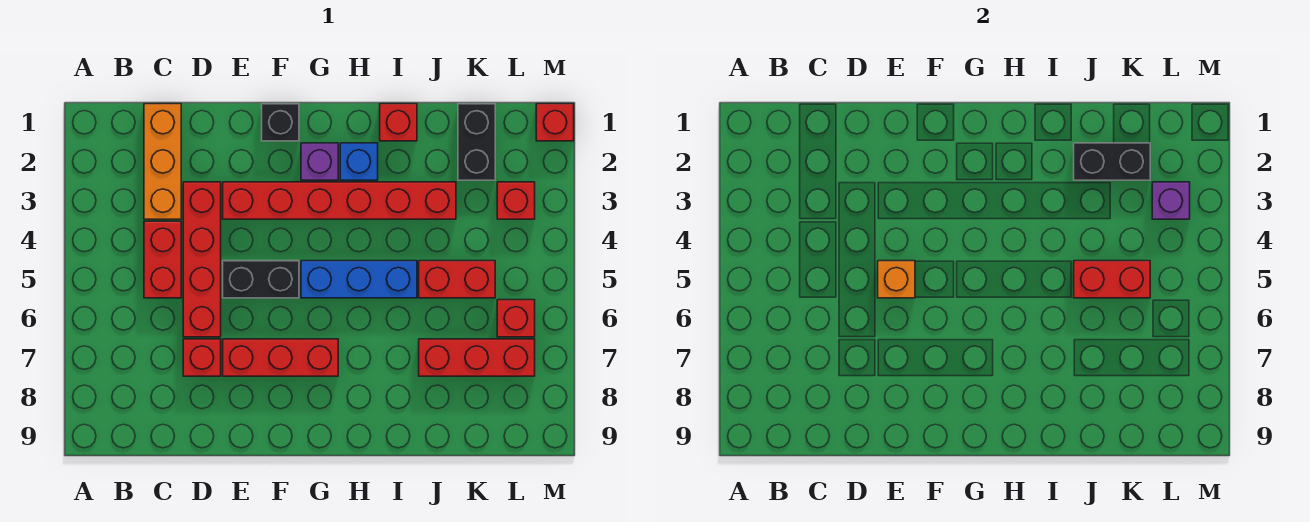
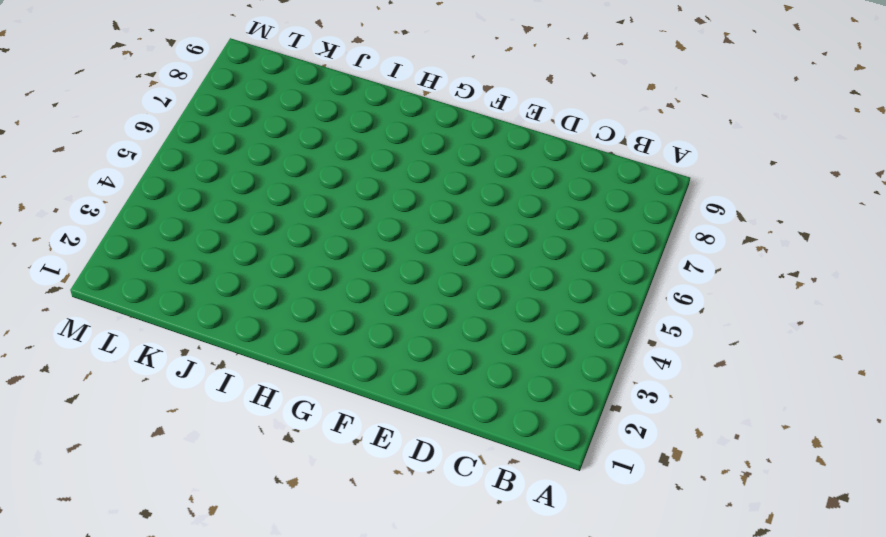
none -> orange 1x3 brick [144,104,181,219]
none -> red 1x2 brick [144,221,181,298]
none -> red 1x4 brick [183,182,221,337]

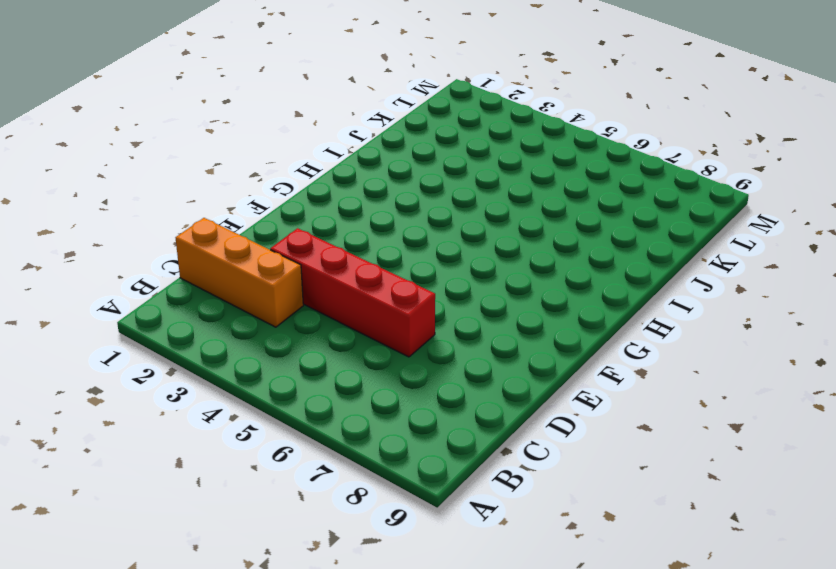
none -> red 1x2 brick [144,221,181,298]
none -> red 1x1 brick [183,339,221,376]
none -> red 1x6 brick [223,182,456,219]

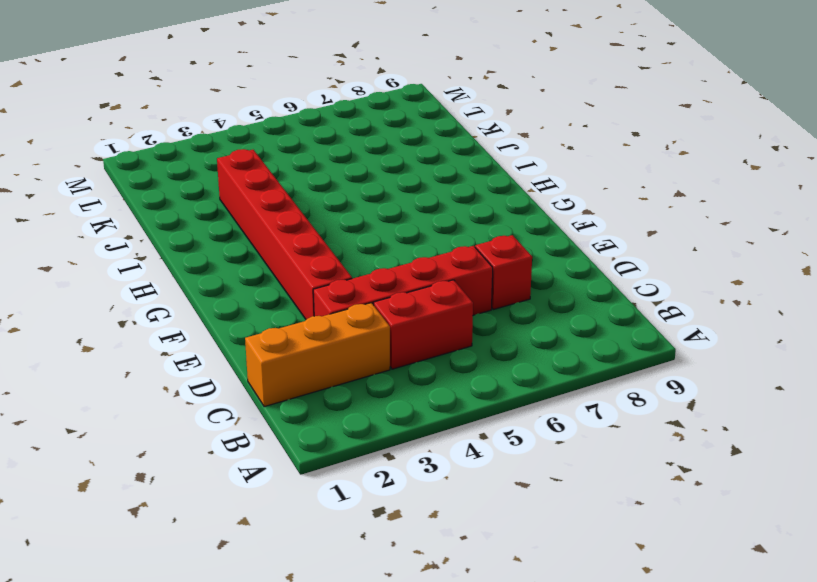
none -> black 1x2 brick [223,261,299,298]
none -> red 1x3 brick [223,339,338,376]
none -> black 1x1 brick [262,104,299,141]

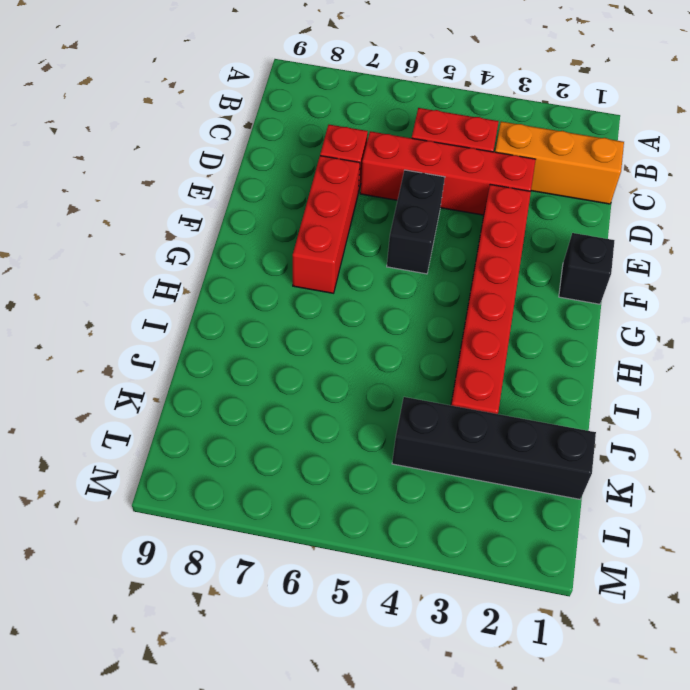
black 1x4 brick [392,397,596,499] -> black 1x2 brick [458,104,495,180]
none -> purple 1x1 brick [301,143,338,180]
none -> blue 1x3 brick [301,261,417,298]
none -> blue 1x1 brick [340,143,378,180]

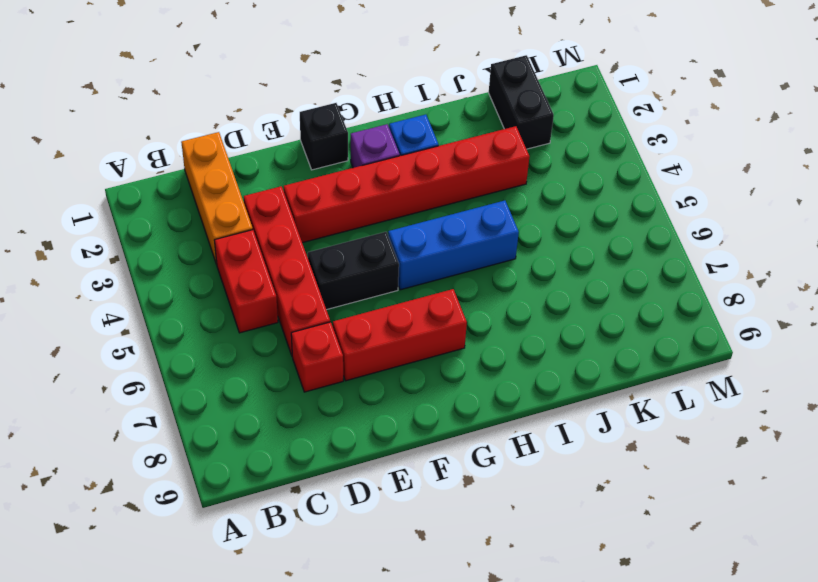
none -> red 1x1 brick [380,104,417,141]
none -> red 1x2 brick [419,261,495,298]
none -> red 1x3 brick [419,339,535,376]

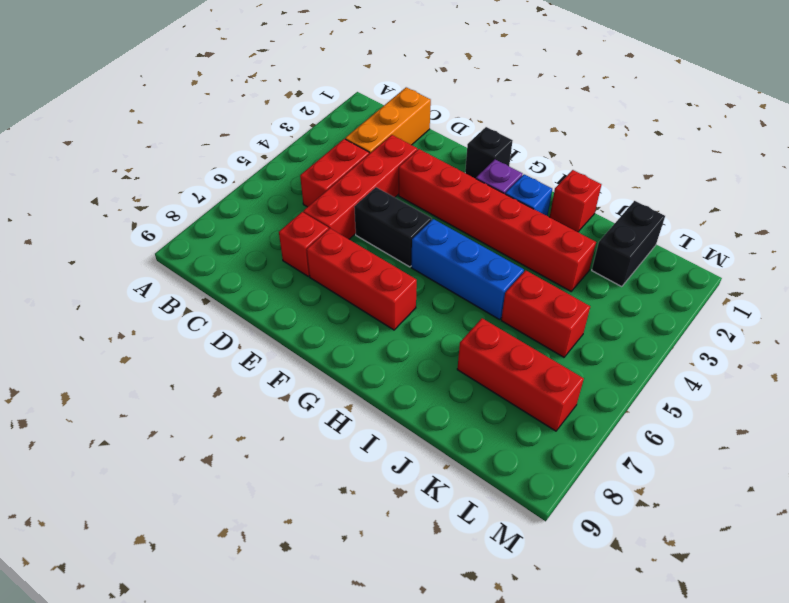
none -> red 1x1 brick [497,182,535,219]
none -> red 1x1 brick [497,300,535,337]
none -> red 1x1 brick [536,104,574,141]

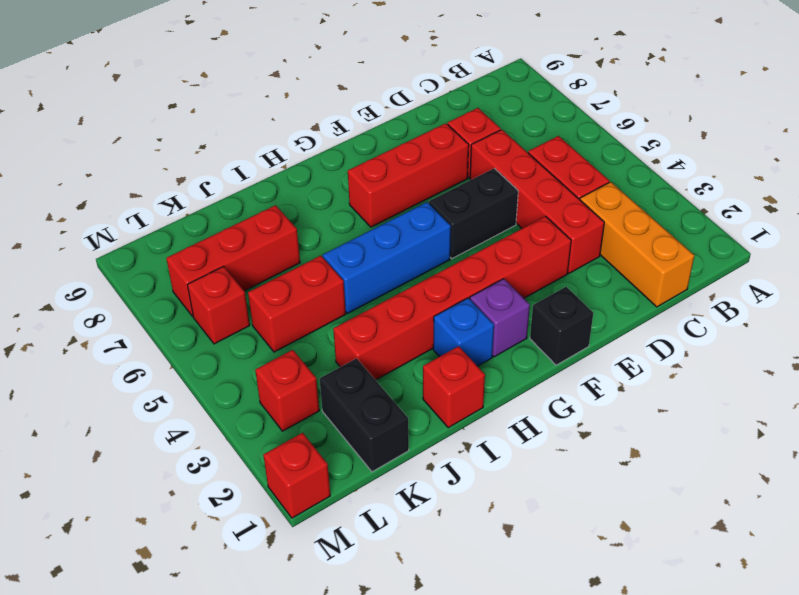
none -> orange 1x1 brick [878,261,915,298]
none -> black 1x2 brick [1074,143,1150,180]
none -> red 1x2 brick [1074,261,1150,298]

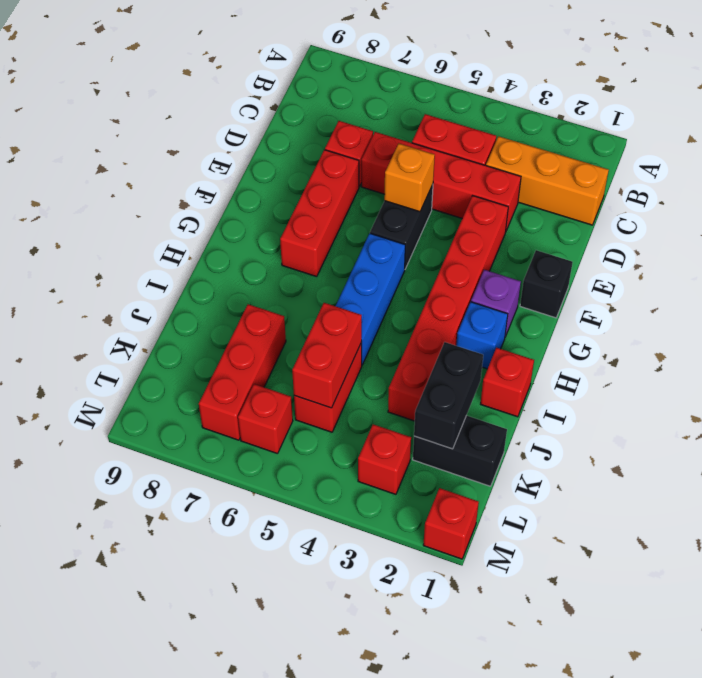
none -> purple 1x1 brick [1152,182,1190,219]

